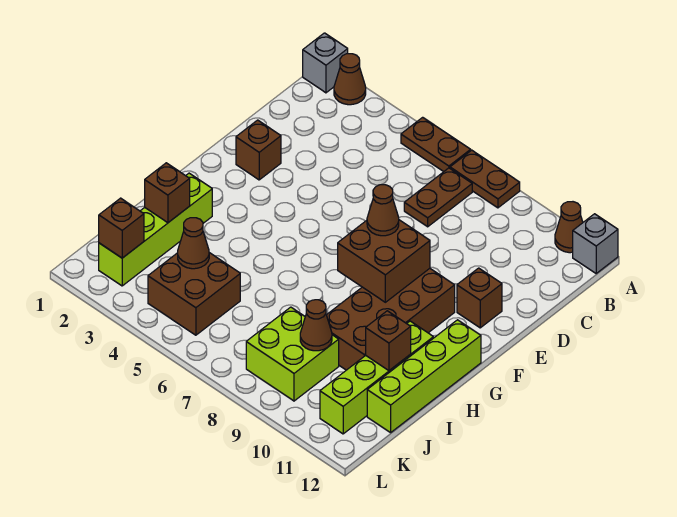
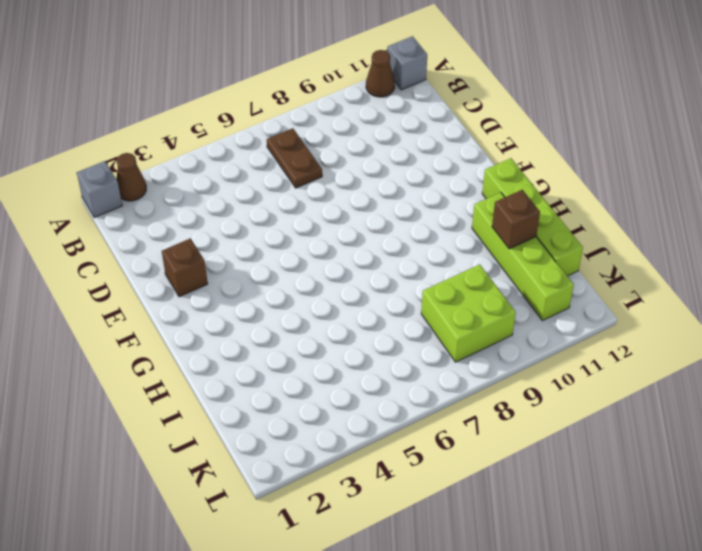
none -> brown 1x2 plate [401,117,471,172]
none -> brown 1x2 plate [450,150,520,208]
none -> brown 1x1 brick [457,268,502,328]

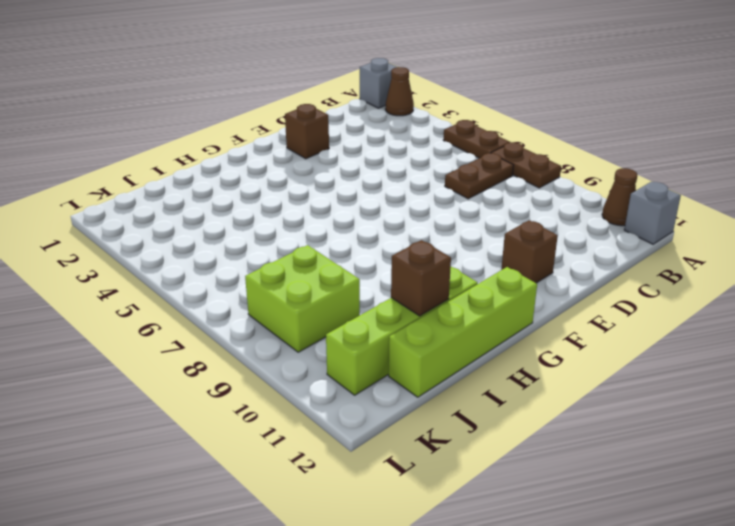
none -> brown 2x4 brick [327,269,455,370]
none -> lime 1x4 brick [99,173,212,286]
none -> brown 2x2 brick [148,253,240,335]

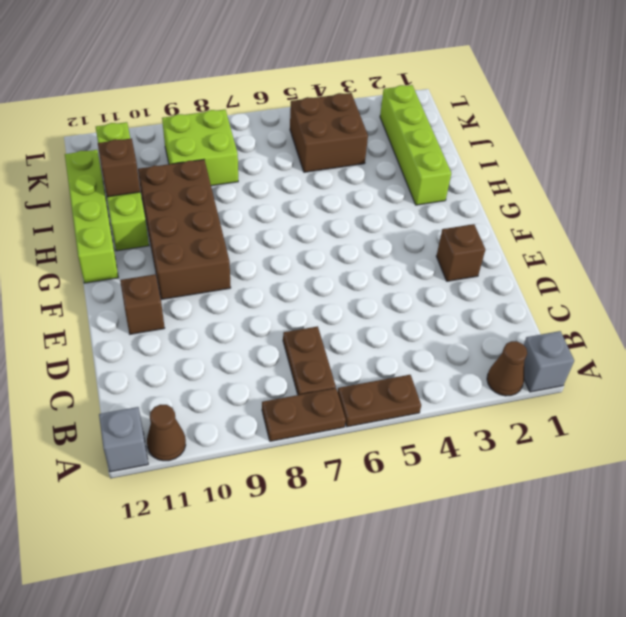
none -> brown 2x2 brick [338,220,430,302]
none -> brown 1x1 brick [145,163,190,223]
none -> brown 1x1 cone [178,218,209,269]

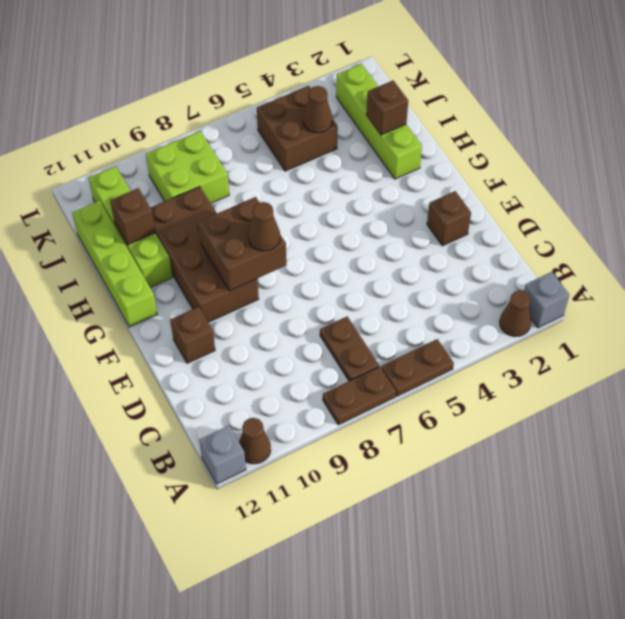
none -> brown 1x1 cone [300,300,332,351]
none -> brown 1x1 brick [99,198,144,258]

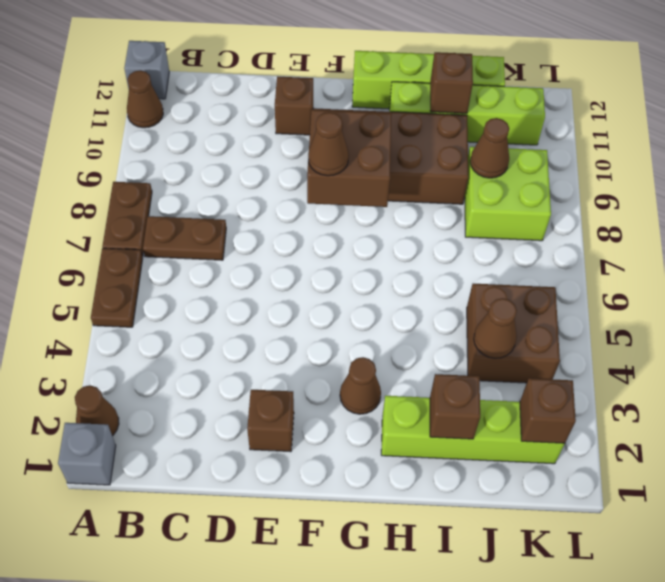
brown 1x1 cone [340,357,381,414] -> none

